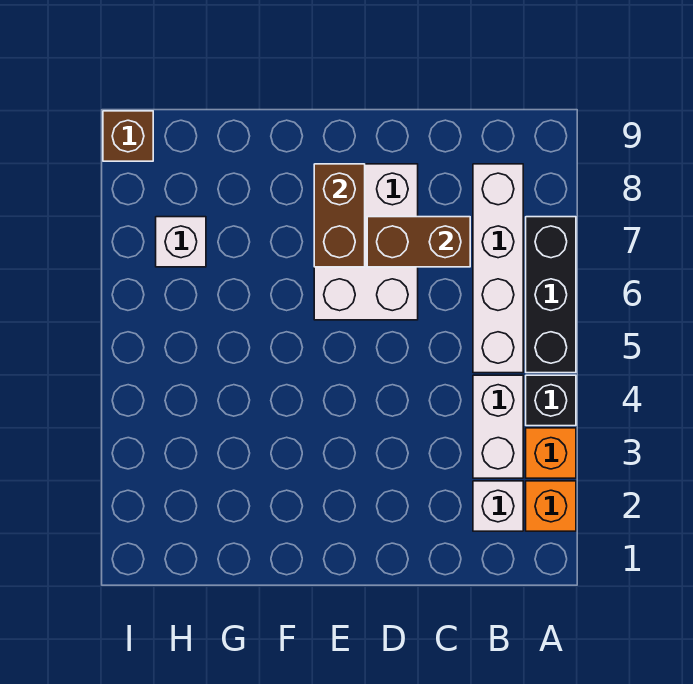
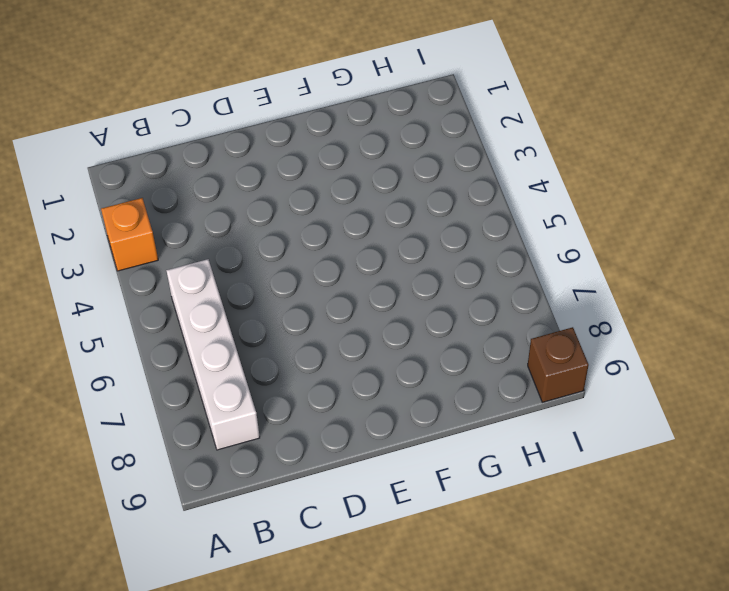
none -> orange 1x1 brick [526,481,576,531]
none -> black 1x1 brick [526,375,576,426]
none -> black 1x3 brick [526,217,576,373]

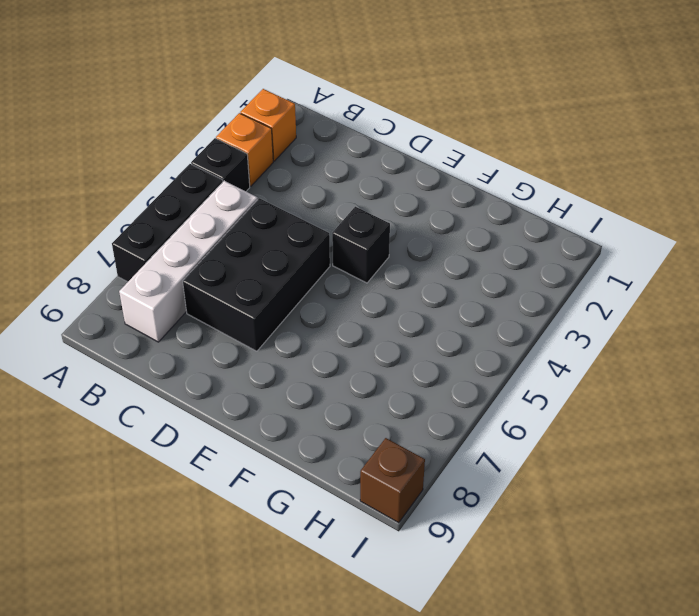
black 2x3 brick [183,198,330,351] -> white 2x3 brick [314,164,418,320]
black 1x1 brick [332,207,390,283] -> none
none -> white 1x1 brick [473,481,523,531]
none -> white 1x2 brick [473,375,523,478]
none -> white 1x1 brick [156,217,206,267]

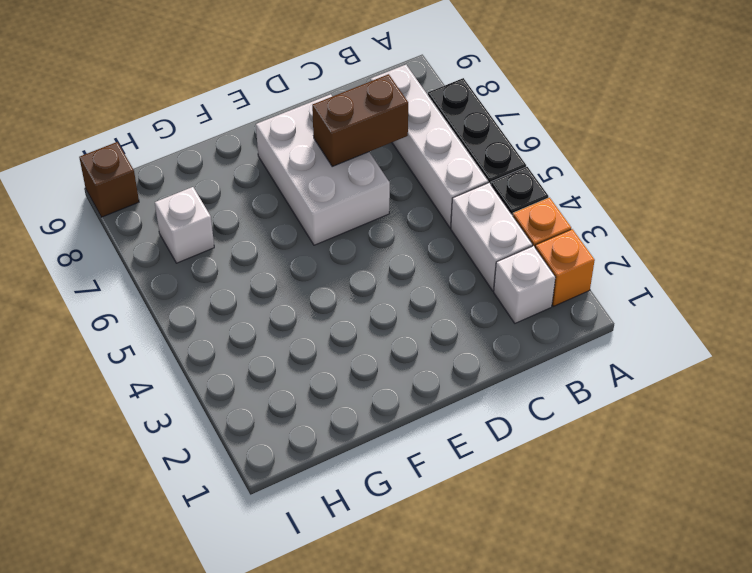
none -> brown 1x2 brick [314,164,365,267]

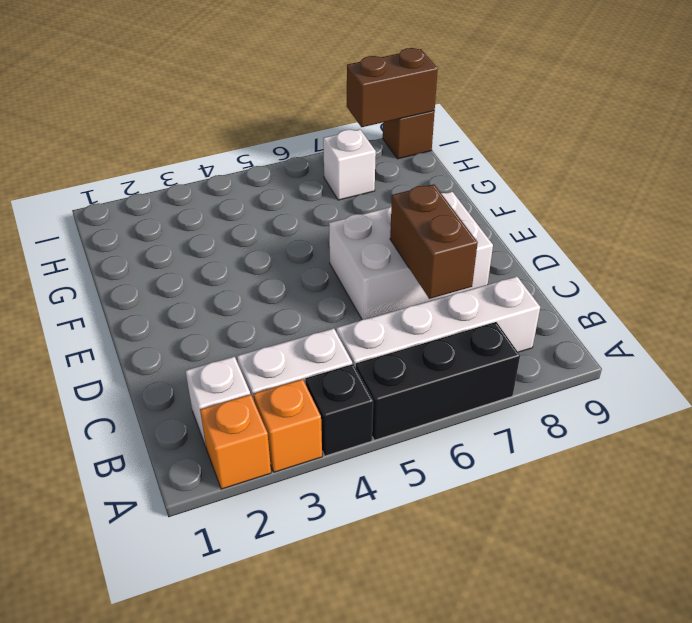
brown 1x2 brick [347,48,438,127] -> brown 1x2 brick moved to [314,164,365,267]

